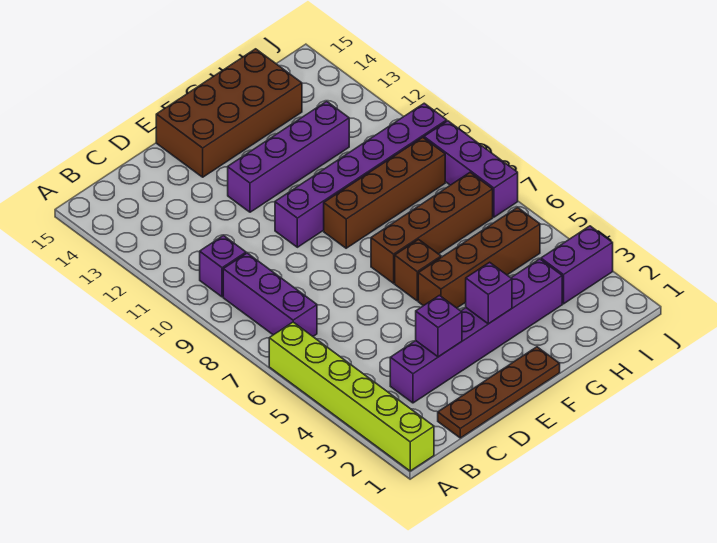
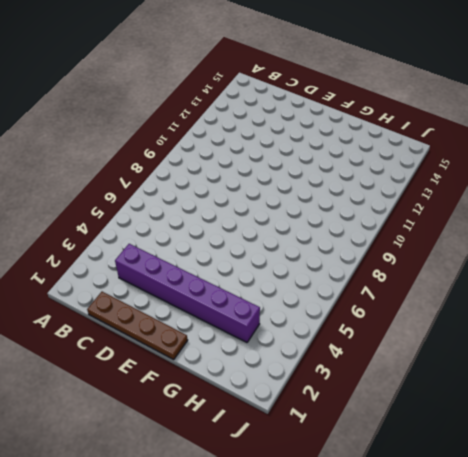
none -> lime 1x6 brick [269,322,434,471]
none -> purple 1x3 brick [223,253,317,336]
none -> purple 1x1 brick [200,236,246,297]

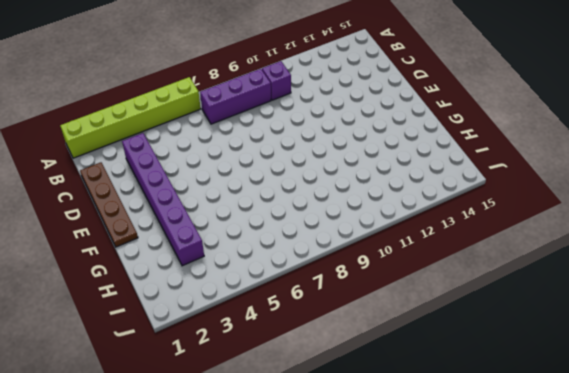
none -> purple 1x6 brick [275,103,447,247]
none -> purple 1x4 brick [228,101,349,212]
none -> brown 2x4 brick [156,49,302,177]

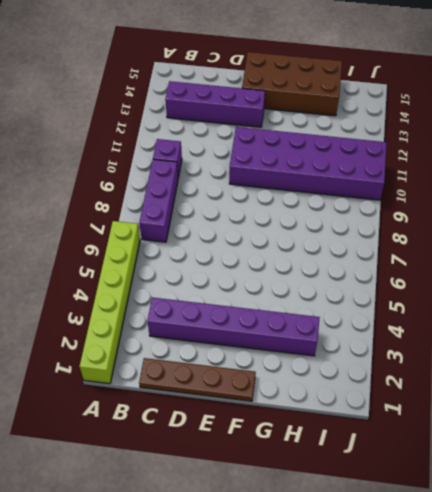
purple 1x4 brick [165,81,265,127] -> purple 1x4 brick moved to [228,101,349,212]
purple 2x6 brick [229,127,387,200] -> purple 1x6 brick [275,103,447,247]
none -> brown 1x4 brick [418,207,540,308]
none -> brown 1x1 brick [395,240,441,301]
none -> brown 1x4 brick [371,173,493,283]

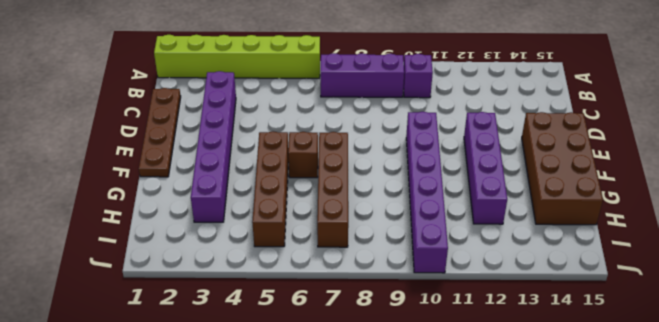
none -> brown 1x4 brick [324,137,445,248]
none -> purple 1x2 brick [541,226,613,304]
none -> purple 1x3 brick [424,121,518,217]

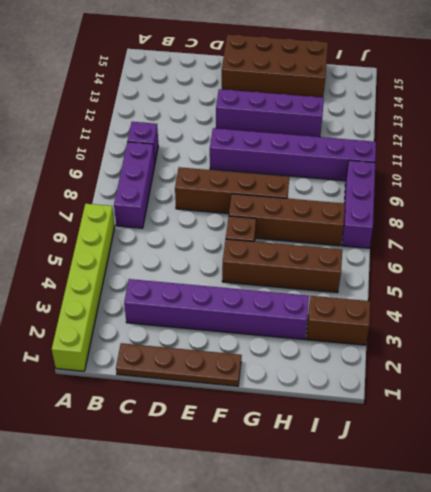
brown 1x4 brick [175,167,289,214] -> brown 1x4 brick moved to [324,137,445,248]
brown 1x2 brick [306,296,370,345] -> purple 1x2 brick [541,226,613,304]
none -> purple 1x1 brick [416,295,462,357]
none -> purple 1x1 brick [466,262,512,324]

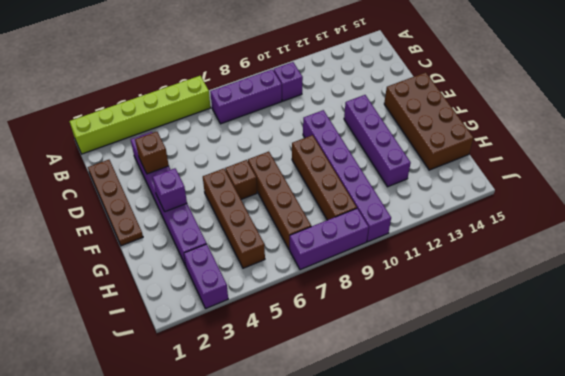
brown 1x1 brick [135,132,169,174] -> purple 1x1 brick [416,295,462,357]

